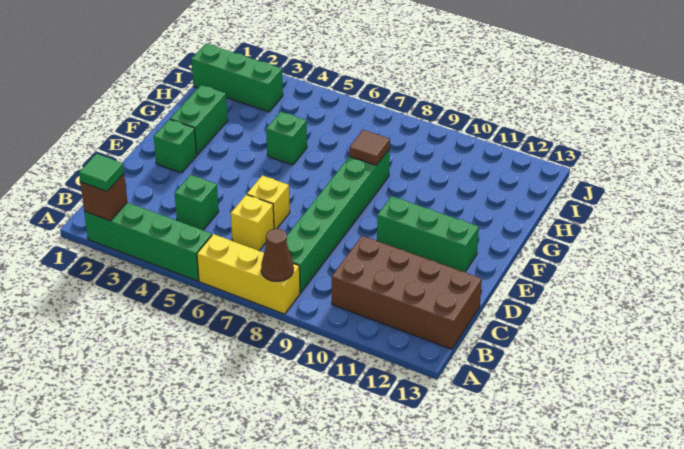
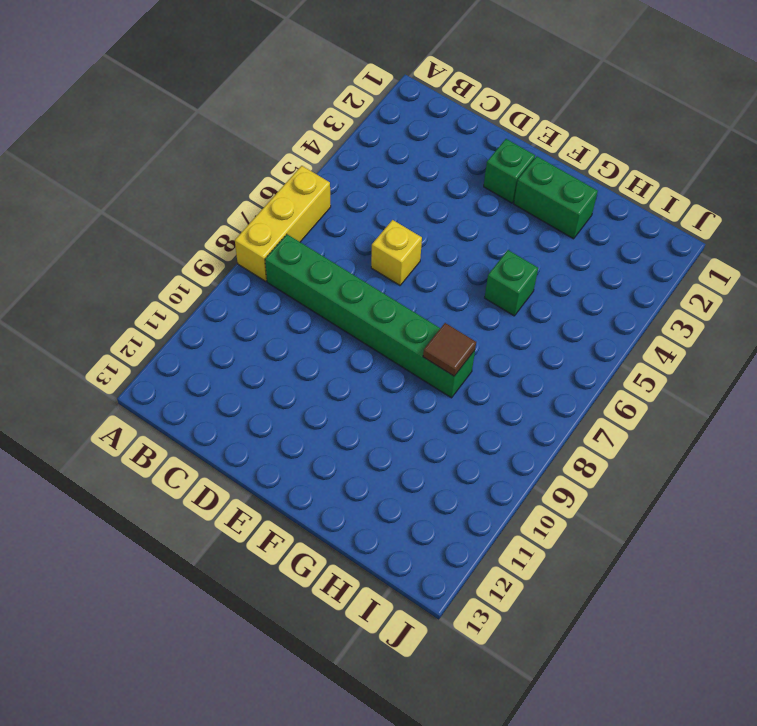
none -> green 1x4 brick [84,202,212,281]
none -> brown 2x4 brick [332,236,482,349]
none -> green 1x1 brick [175,175,219,230]

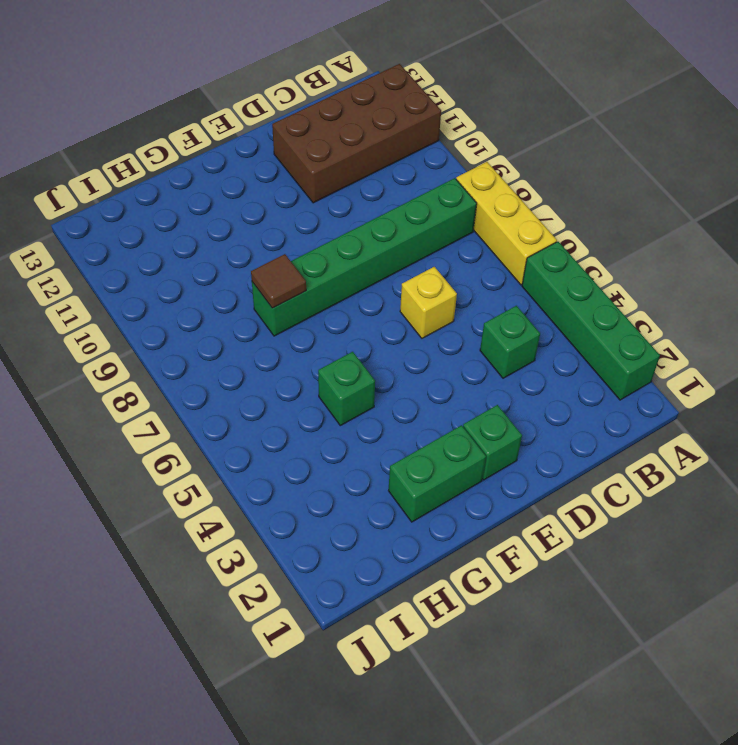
brown 2x4 brick [272,64,441,203] -> brown 2x4 brick turned to [332,236,482,349]
none -> yellow 1x1 brick [231,195,274,251]
none -> green 1x3 brick [377,196,479,272]
none -> green 1x3 brick [191,44,283,112]

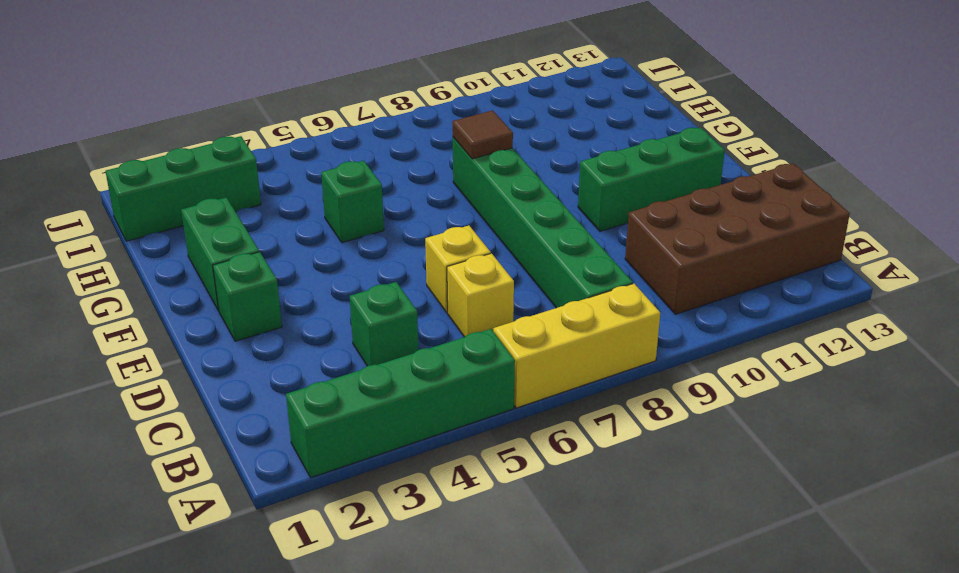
none -> brown 1x1 brick [80,174,127,221]
none -> brown 1x1 cone [261,229,294,281]
none -> green 1x1 tile [79,154,124,191]

